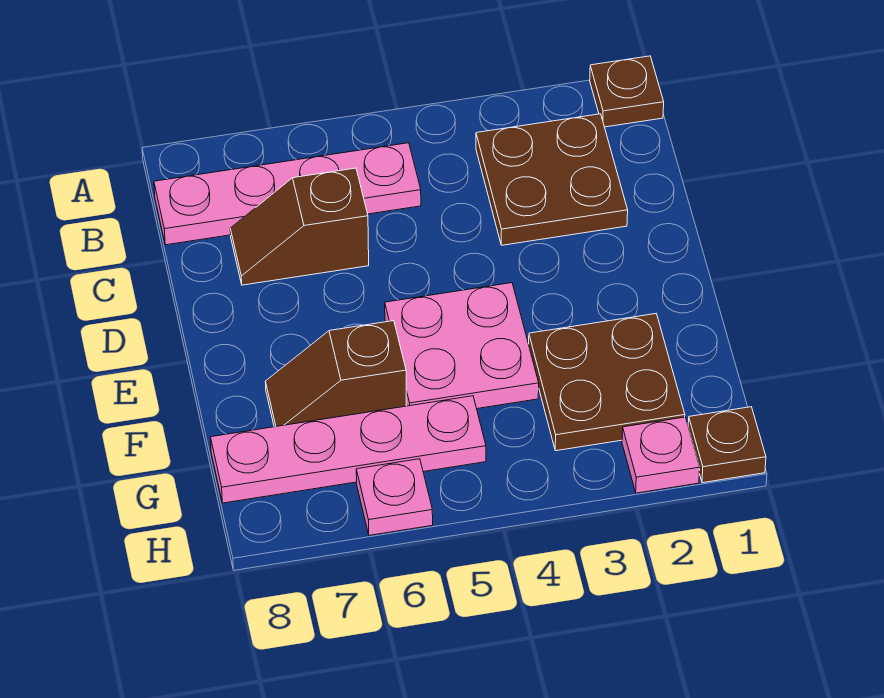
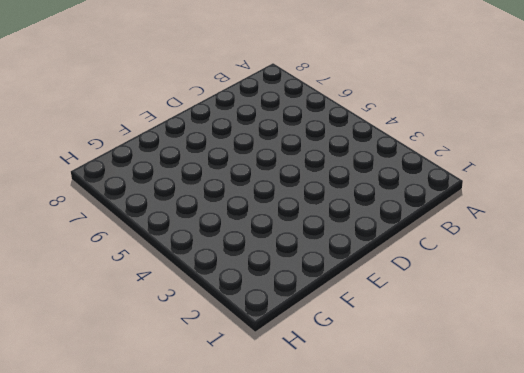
none -> brown 1x1 plate [590,56,664,127]
none -> brown 2x2 plate [476,114,628,245]

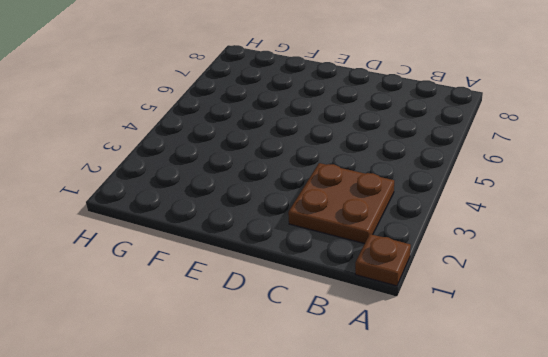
none -> pink 1x4 plate [154,143,421,245]
none -> brown 1x2 slope [230,168,369,285]

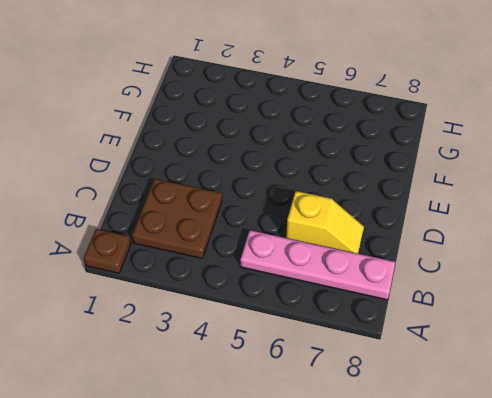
yellow 1x2 slope [286,191,364,254] -> brown 1x2 slope [230,168,369,285]
none -> pink 2x2 plate [385,283,539,409]
none -> brown 2x2 plate [529,314,685,451]

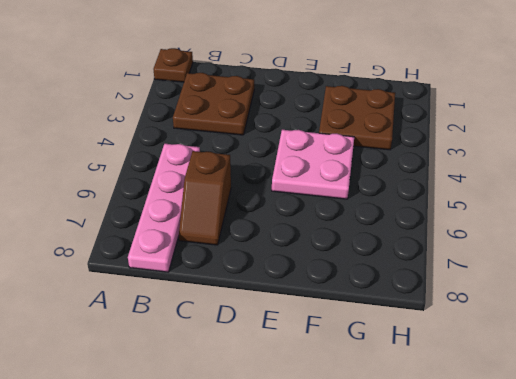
none -> brown 1x2 slope [265,321,406,427]
none -> pink 1x4 plate [211,396,486,503]

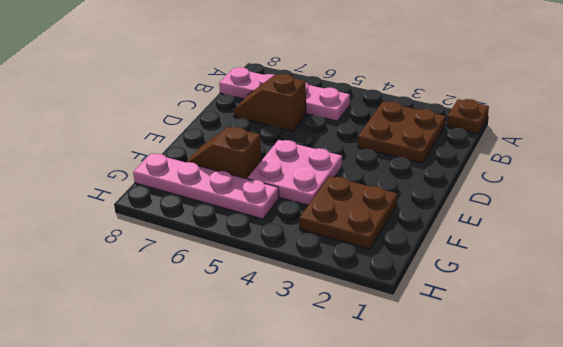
none -> brown 1x1 plate [688,407,766,483]
none -> pink 1x1 plate [622,417,700,493]

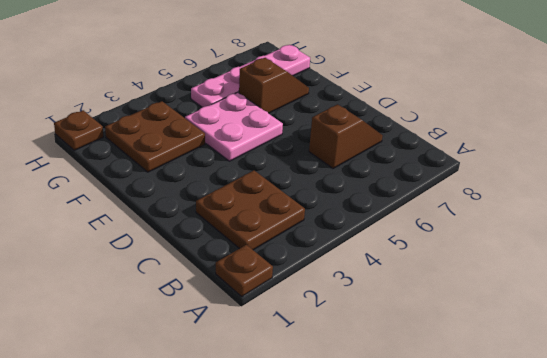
none -> pink 1x4 plate [154,143,421,245]
none -> pink 1x1 plate [622,417,700,493]

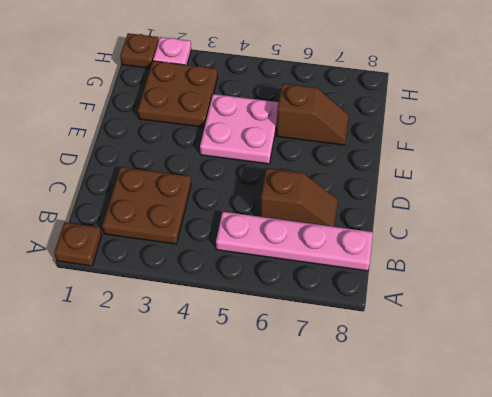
none -> pink 1x4 plate [211,396,486,503]
none -> pink 1x1 plate [356,459,433,535]

